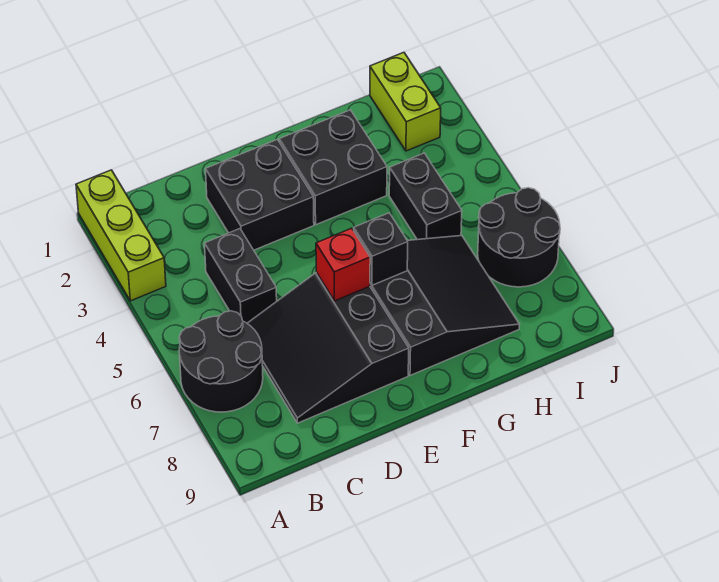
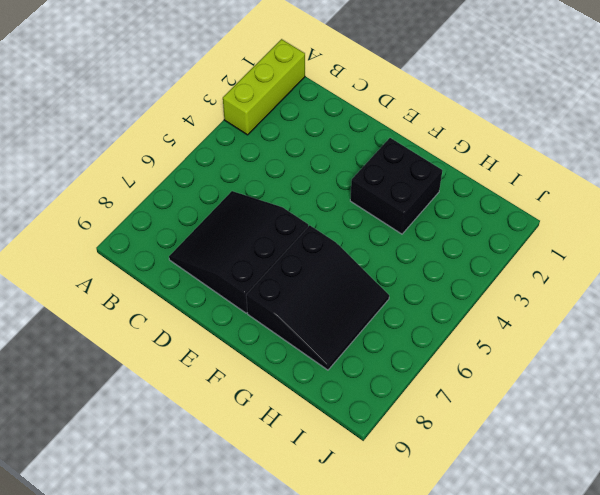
none -> black 2x2 round brick [179,311,263,412]
none -> black 1x2 brick [205,229,277,323]
none -> black 2x2 brick [206,140,314,250]

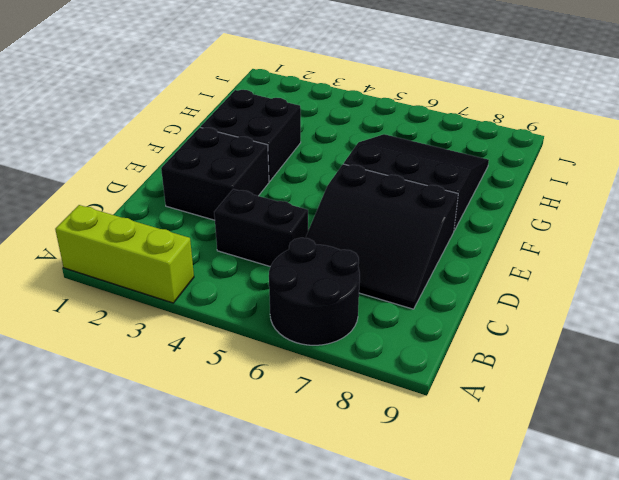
none -> black 1x2 brick [389,153,462,240]
none -> lime 1x2 brick [370,53,441,151]
none -> black 2x2 round brick [478,188,560,287]

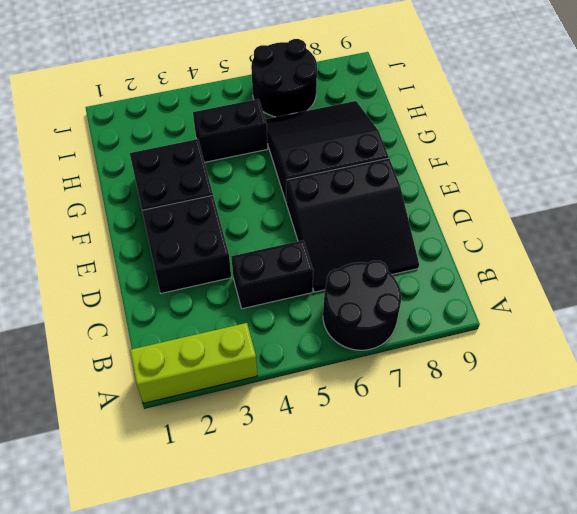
none -> lime 1x2 brick [370,53,441,151]
none -> red 1x1 brick [316,228,370,301]
none -> black 1x1 brick [354,213,408,285]

